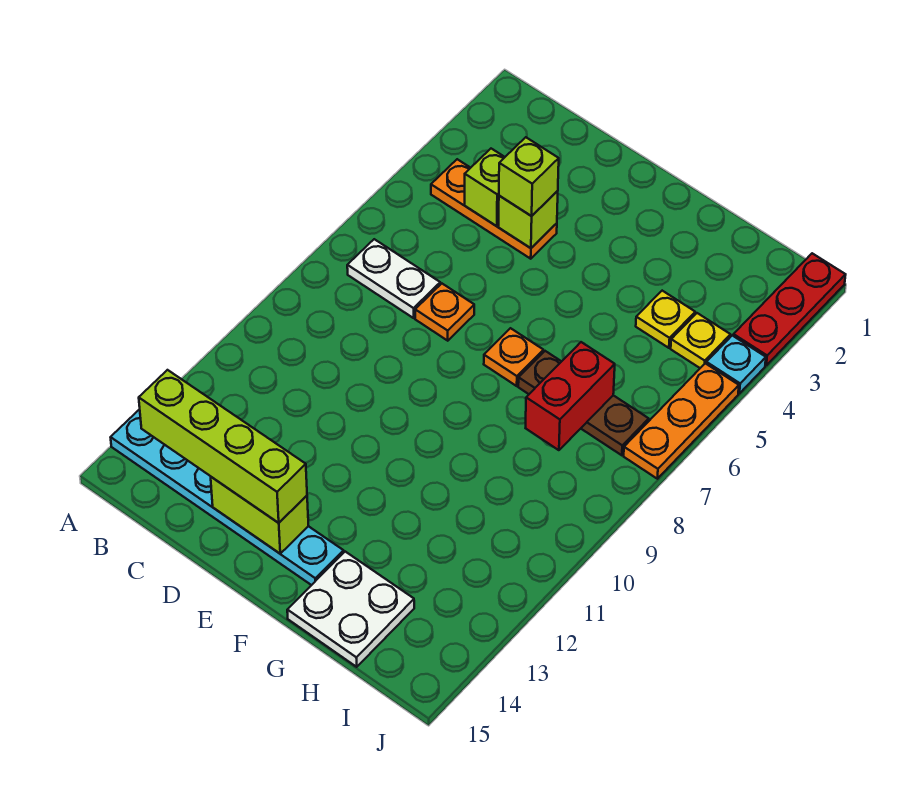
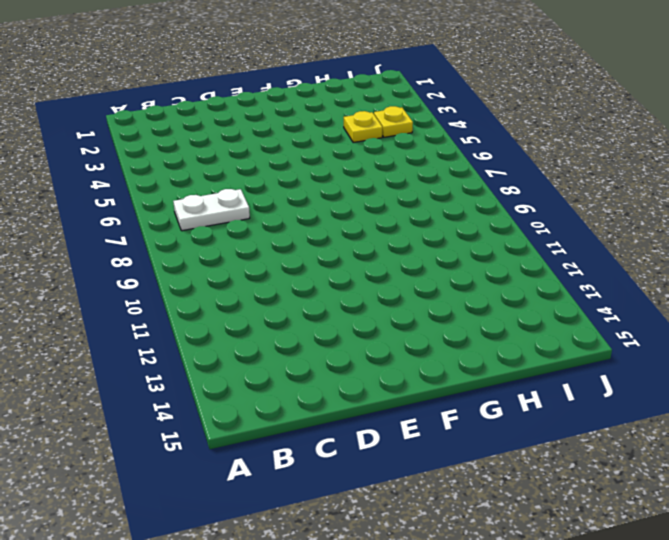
none -> cyan 1x6 plate [111,410,344,585]
none -> orange 1x3 plate [431,159,557,259]
none -> orange 1x1 plate [415,284,474,341]

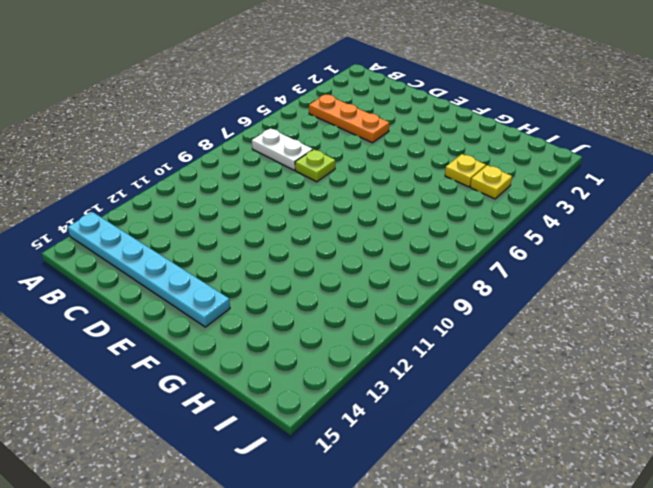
lime 1x1 plate [295,149,335,182] -> orange 1x1 plate [415,284,474,341]
none -> orange 1x1 plate [484,328,543,386]
none -> brown 1x3 plate [518,351,649,455]
none -> white 2x2 plate [287,552,414,667]

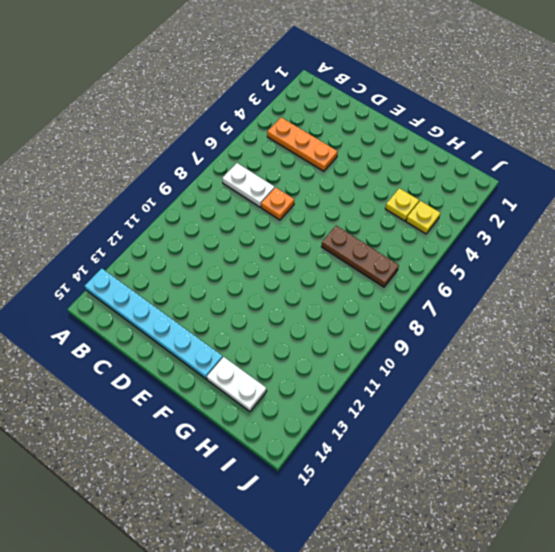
white 1x2 plate [207,357,267,411] -> white 2x2 plate [287,552,414,667]
none -> orange 1x1 plate [484,328,543,386]
none -> red 1x3 plate [733,253,846,365]
none -> cyan 1x1 plate [706,336,766,393]

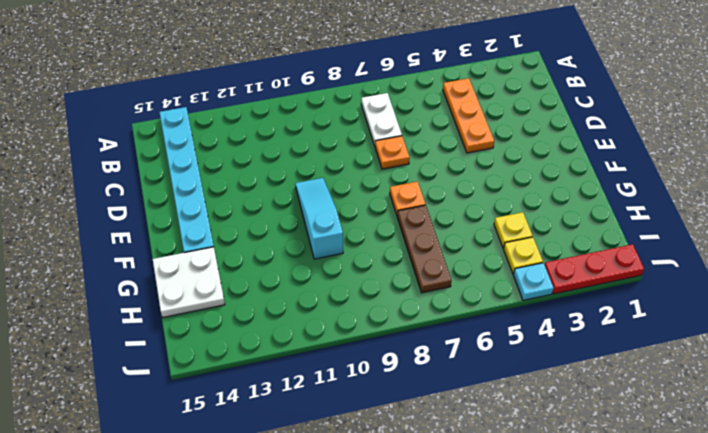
cyan 1x3 slope [295,178,343,259] -> none
none -> orange 1x3 plate [624,363,739,479]
none -> lime 1x1 brick [465,149,505,226]
none -> lime 1x1 brick [499,191,558,248]

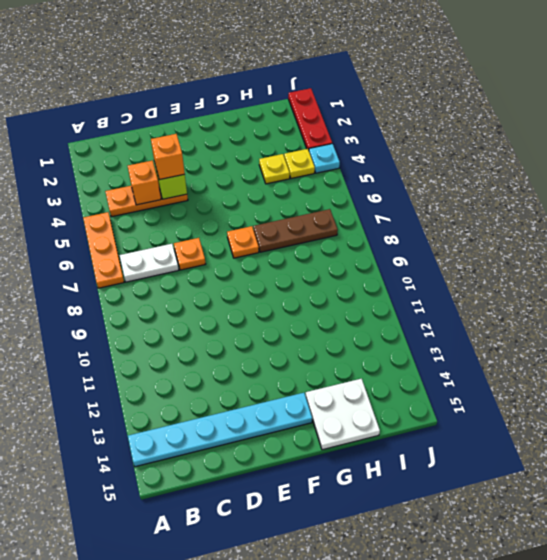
orange 1x3 plate [83,212,124,288] -> orange 1x3 plate moved to [624,363,739,479]
orange 1x1 brick [128,160,161,205] -> lime 1x1 brick [465,149,505,226]
orange 1x1 brick [151,134,185,180] -> lime 1x1 brick [499,137,559,216]
none -> lime 1x2 brick [211,477,308,553]
none -> red 1x2 brick [526,342,615,450]
none -> lime 1x4 brick [139,370,307,523]

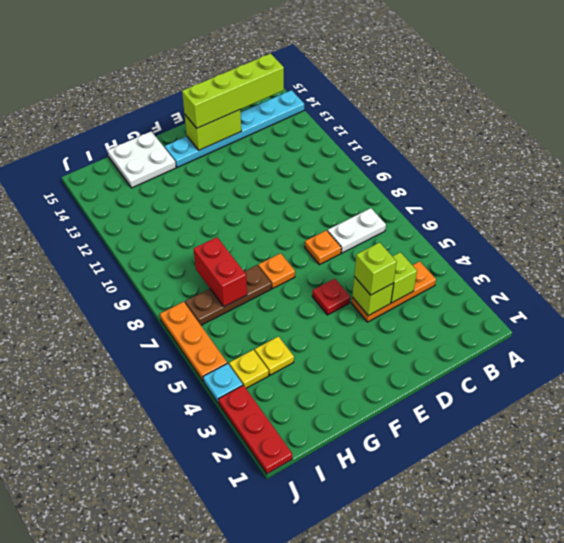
red 1x1 plate [312,279,350,315] -> none

